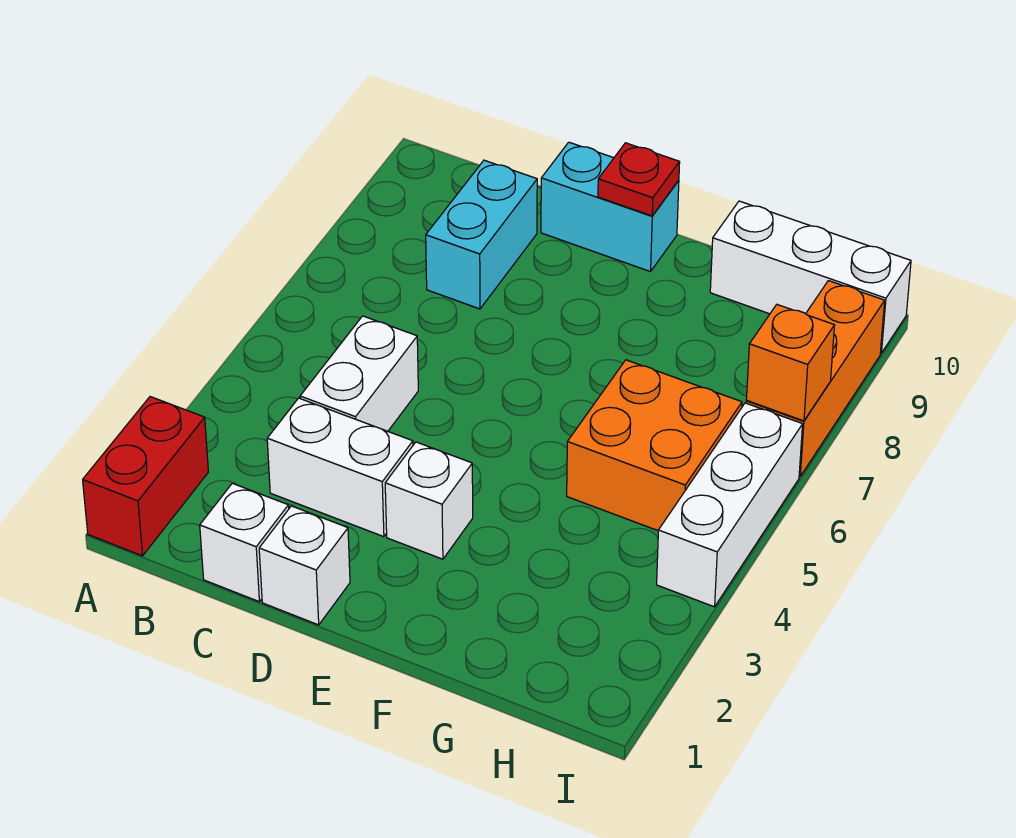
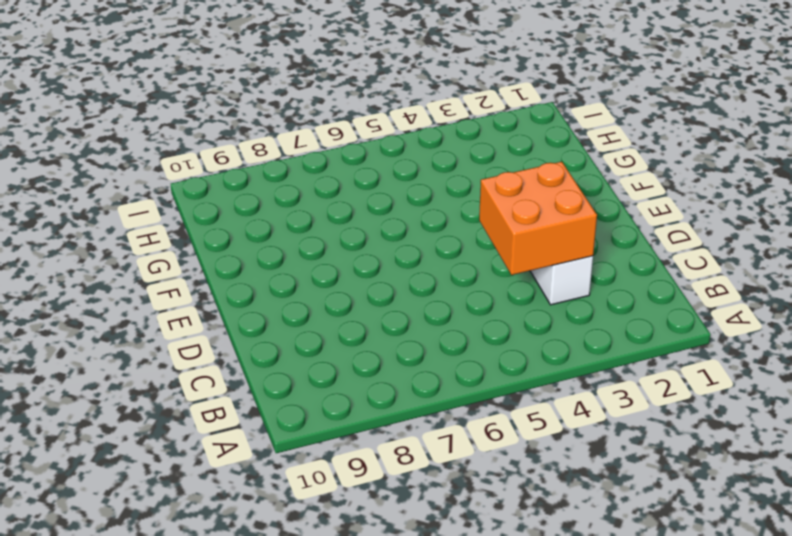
orange 2x2 brick [479,162,597,275] -> orange 2x2 brick moved to [567,360,742,531]
none -> red 1x2 brick [83,397,208,556]
none -> white 1x1 brick [200,483,289,601]
none -> white 1x2 brick [300,316,418,431]

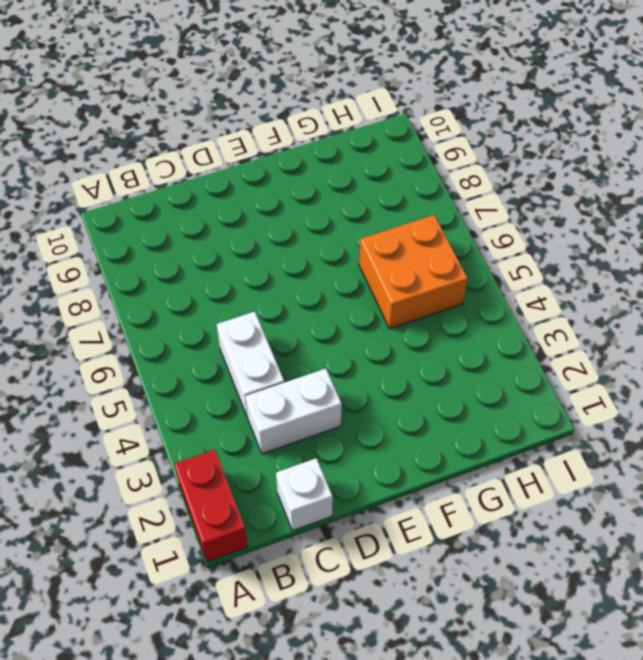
none -> cyan 1x2 brick [426,160,537,309]
none -> white 1x1 brick [259,506,350,625]
none -> cyan 1x2 brick [541,142,679,272]

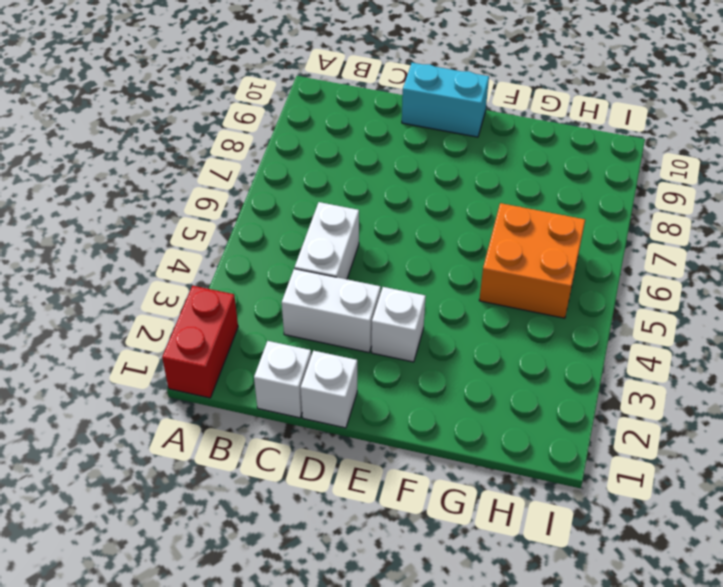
none -> cyan 1x2 brick [426,160,537,309]
none -> white 1x3 brick [710,201,911,353]
none -> white 1x3 brick [657,403,803,607]

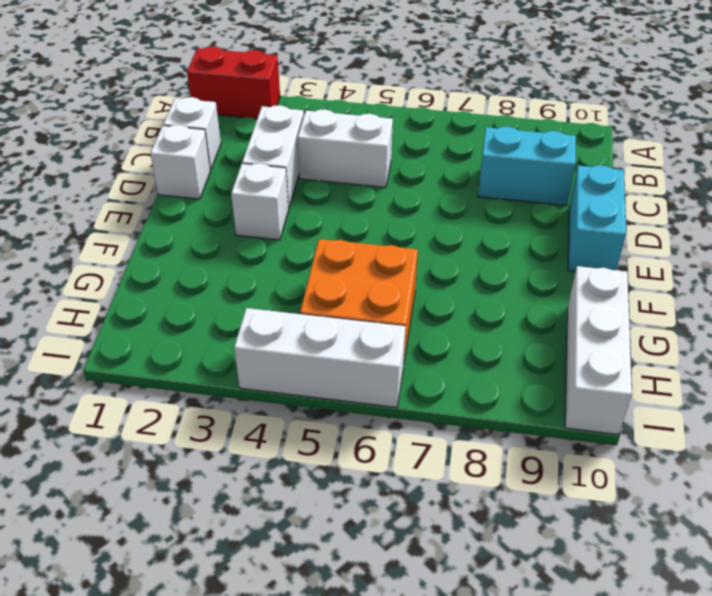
none -> orange 1x3 brick [746,281,885,476]
none -> red 1x1 plate [598,143,680,216]
none -> orange 1x1 brick [746,305,835,421]

